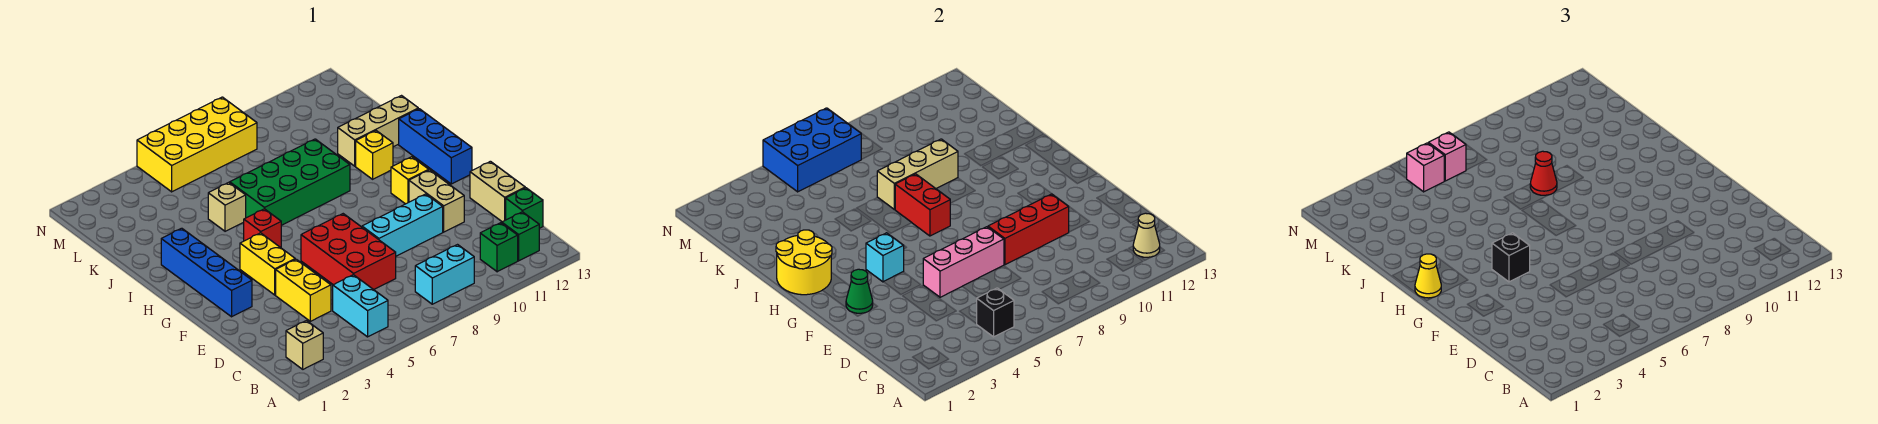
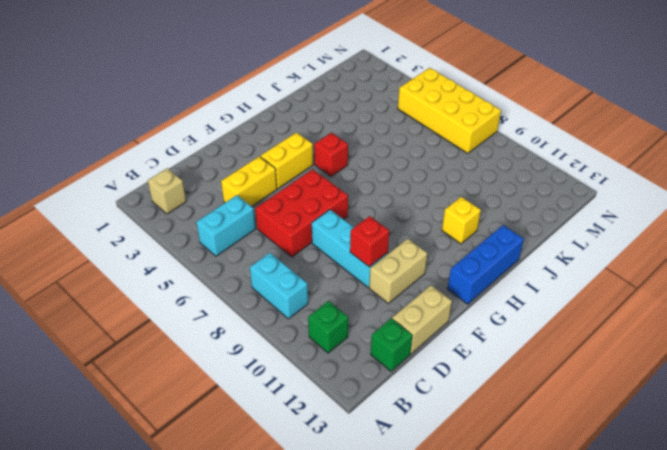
red 1x1 brick [350,216,389,267] -> red 1x3 brick [988,194,1069,265]
none -> green 1x1 brick [502,212,539,261]
none -> blue 1x4 brick [161,228,252,317]
none -> yellow 1x1 brick [391,157,429,204]
none -> green 2x4 brick [230,139,350,225]

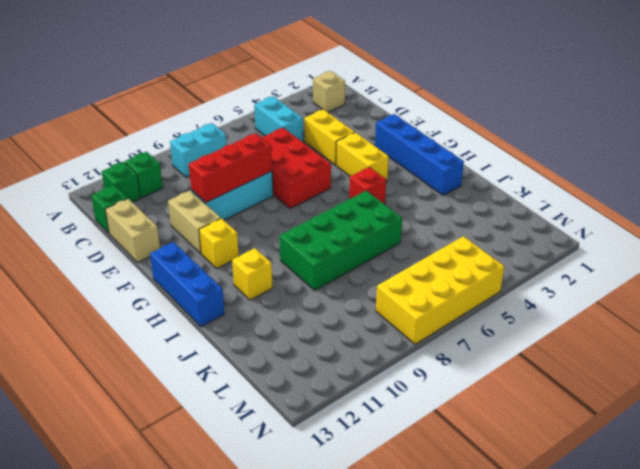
none -> tan 1x1 brick [208,182,246,231]
none -> tan 1x3 brick [338,96,418,166]
none -> black 1x1 brick [977,288,1014,337]
none -> tan 1x1 cone [1133,213,1160,257]

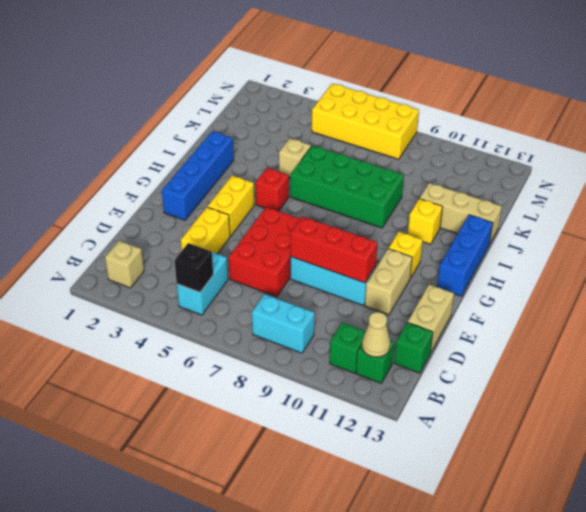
none -> pink 1x3 brick [923,227,1004,297]
none -> green 1x1 cone [846,269,873,313]
none -> cyan 1x1 brick [866,233,904,282]
none -> yellow 2x2 round brick [776,230,832,295]

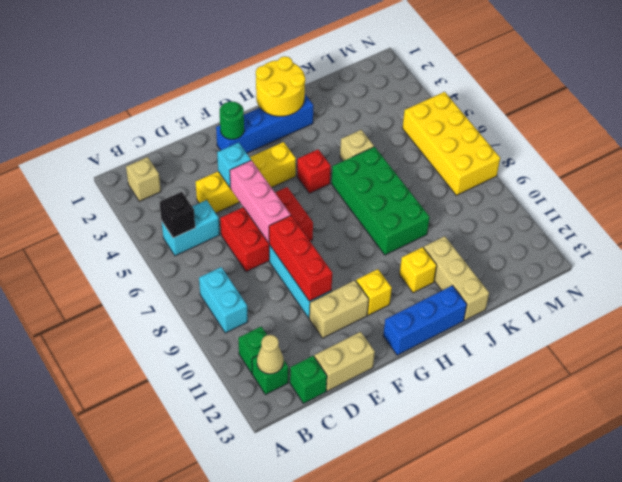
cyan 1x1 brick [217,143,251,188] -> cyan 1x1 brick moved to [866,233,904,282]
green 1x1 round brick [220,101,244,139] -> green 1x1 cone [846,269,873,313]
none -> red 1x2 brick [895,174,950,236]
none -> tan 1x3 brick [877,139,958,209]
none -> blue 2x3 brick [763,108,861,192]
none -> black 1x1 brick [1492,233,1530,282]

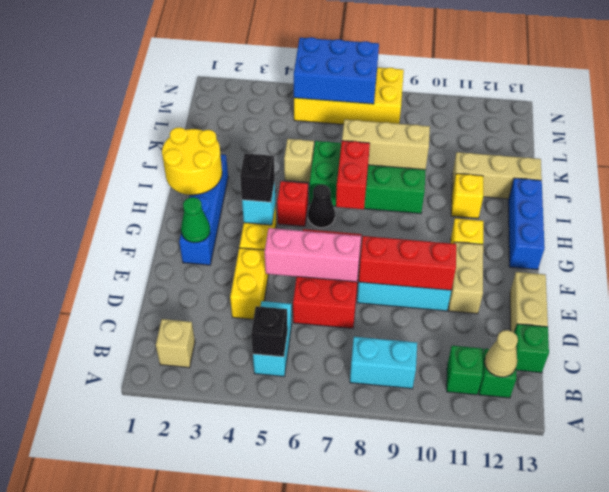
black 1x1 cone [308,185,335,228] -> none
none -> yellow 1x1 cone [1415,254,1441,298]
none -> red 1x1 cone [1530,151,1557,195]
none -> pink 1x1 brick [1407,143,1444,192]
none -> pink 1x1 brick [1428,132,1466,181]

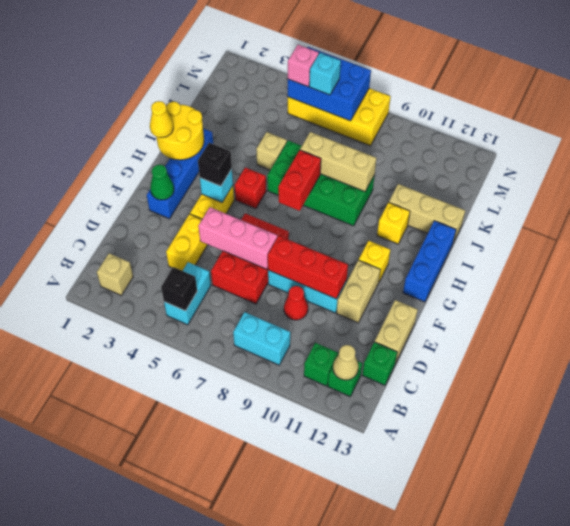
red 1x1 cone [284,286,308,320] -> red 1x1 cone moved to [1530,151,1557,195]
cyan 1x1 brick [309,53,341,95] -> pink 1x1 brick [1428,132,1466,181]

